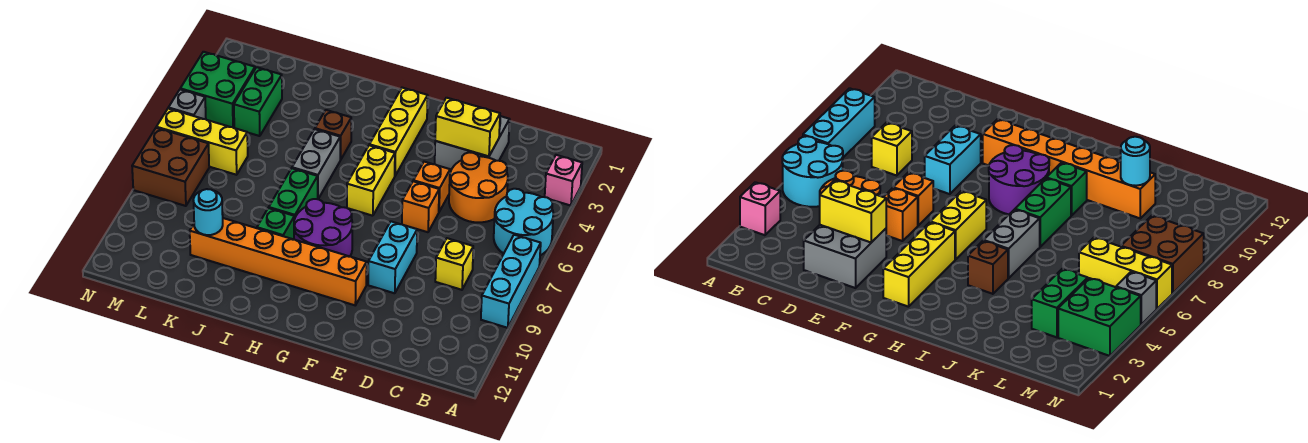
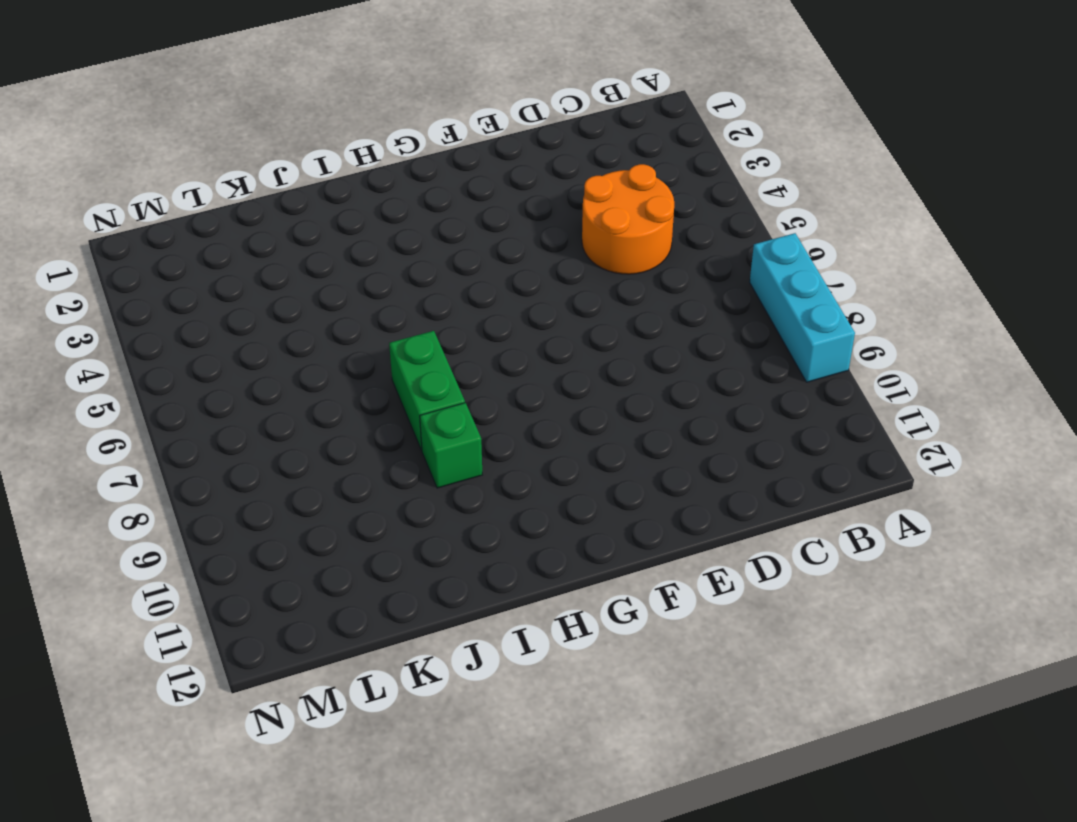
none -> pink 1x1 brick [545,155,582,206]
none -> cyan 2x2 round brick [494,189,553,255]
none -> yellow 1x1 brick [435,238,473,290]

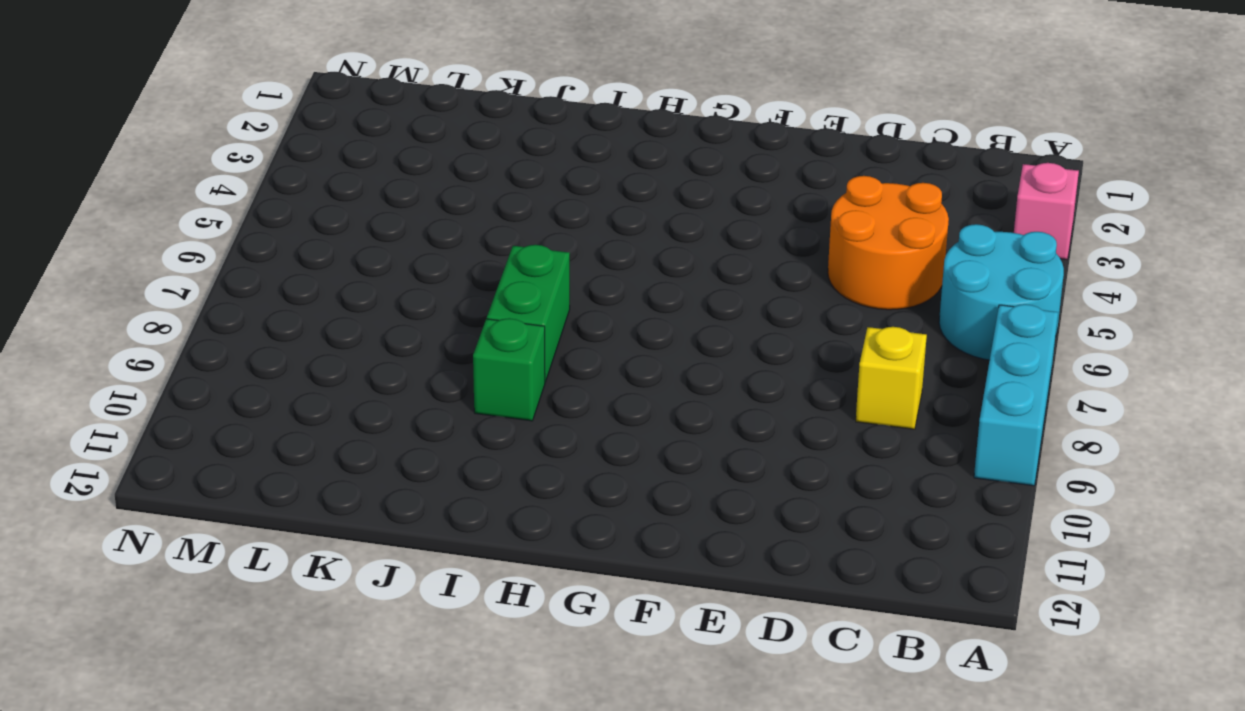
none -> grey 2x2 brick [435,116,510,170]
none -> orange 1x1 brick [413,162,450,212]
none -> orange 1x1 brick [402,181,439,232]

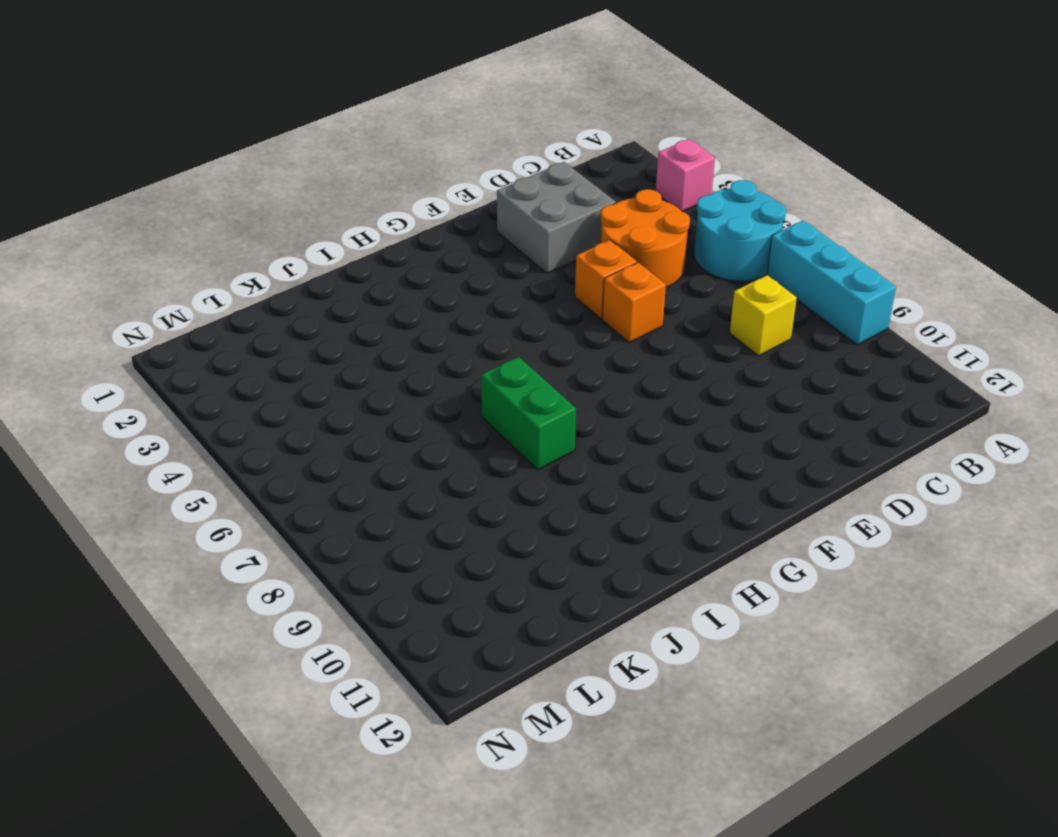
none -> cyan 1x2 brick [368,221,417,293]
none -> orange 1x6 brick [190,218,367,305]
none -> yellow 1x3 brick [369,88,428,176]

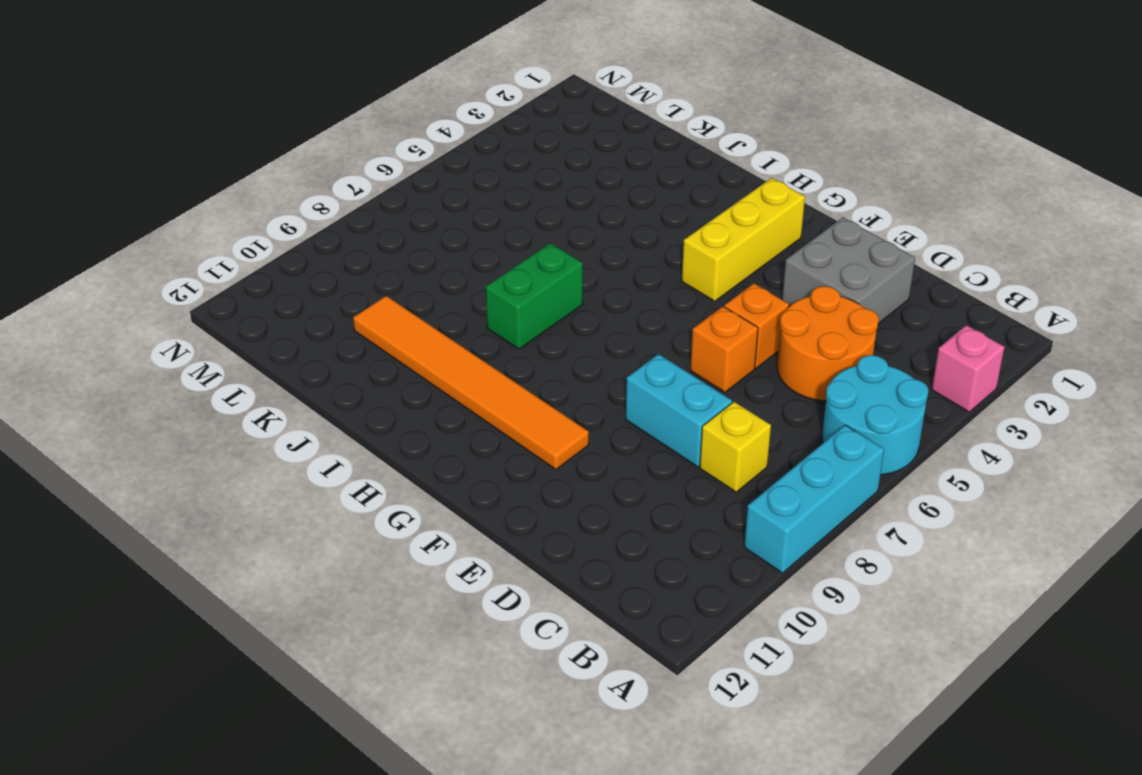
cyan 1x2 brick [626,354,732,467] -> cyan 1x2 brick turned to [368,221,417,293]
orange 1x6 tile [353,296,589,470] -> orange 1x6 brick [190,218,367,305]
none -> yellow 1x2 brick [347,145,395,216]
none -> purple 2x2 round brick [294,199,352,257]
none -> brown 1x1 brick [315,110,351,160]

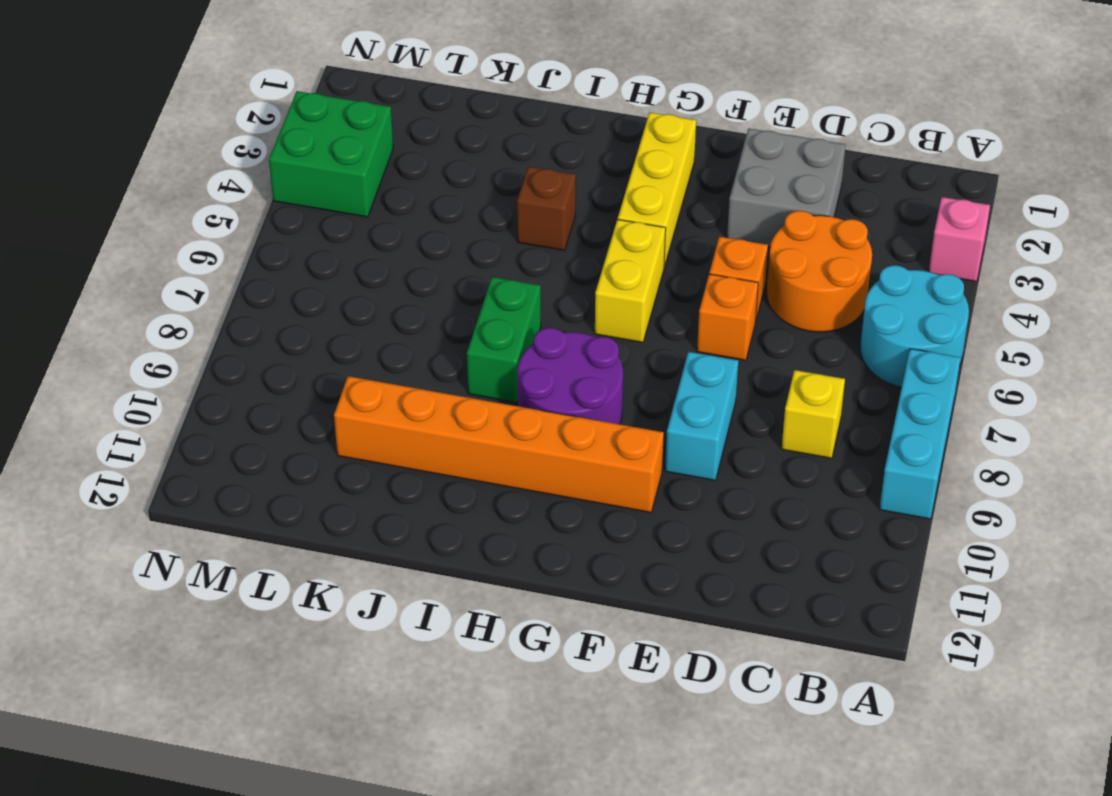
none -> grey 1x2 brick [292,129,340,199]
none -> green 1x1 brick [257,208,294,240]
none -> green 1x2 brick [234,67,282,136]

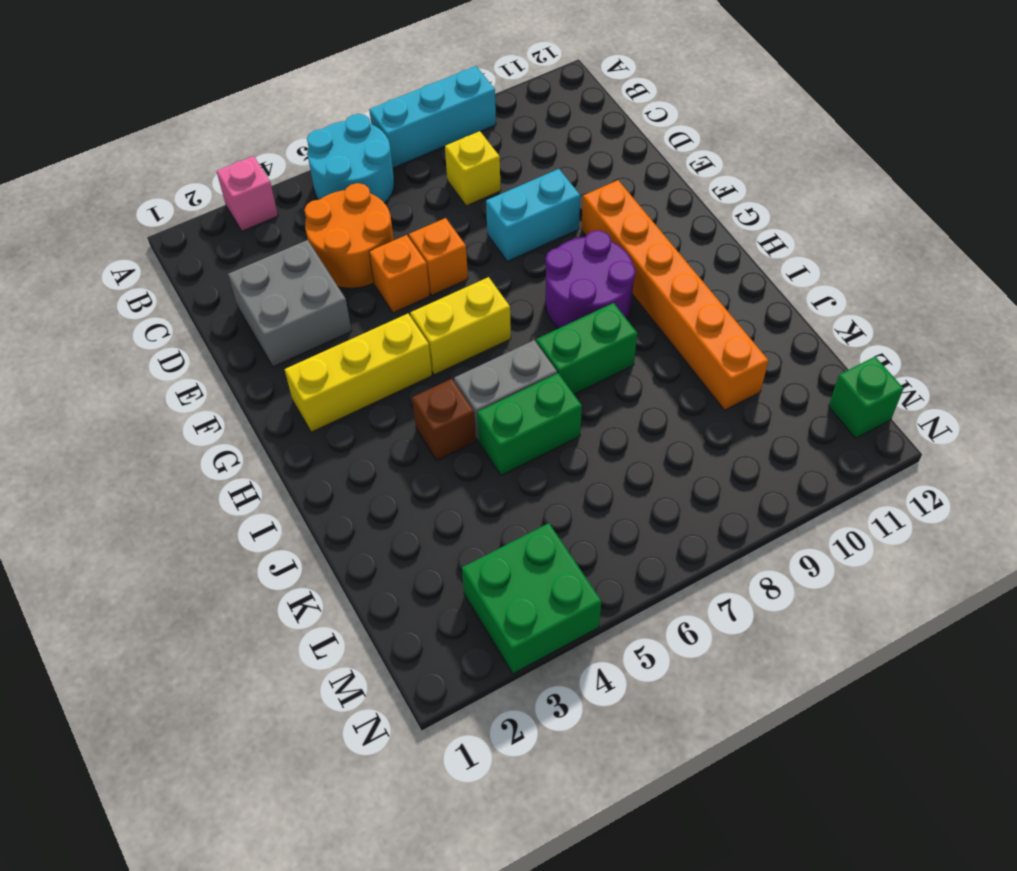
green 1x2 brick [477,373,582,475] -> green 1x2 brick moved to [234,67,282,136]
green 1x1 brick [829,357,904,438] -> green 1x1 brick moved to [257,208,294,240]
none -> yellow 1x3 brick [156,109,248,175]
none -> brown 2x2 brick [132,128,209,206]
none -> grey 1x1 brick [168,89,206,119]

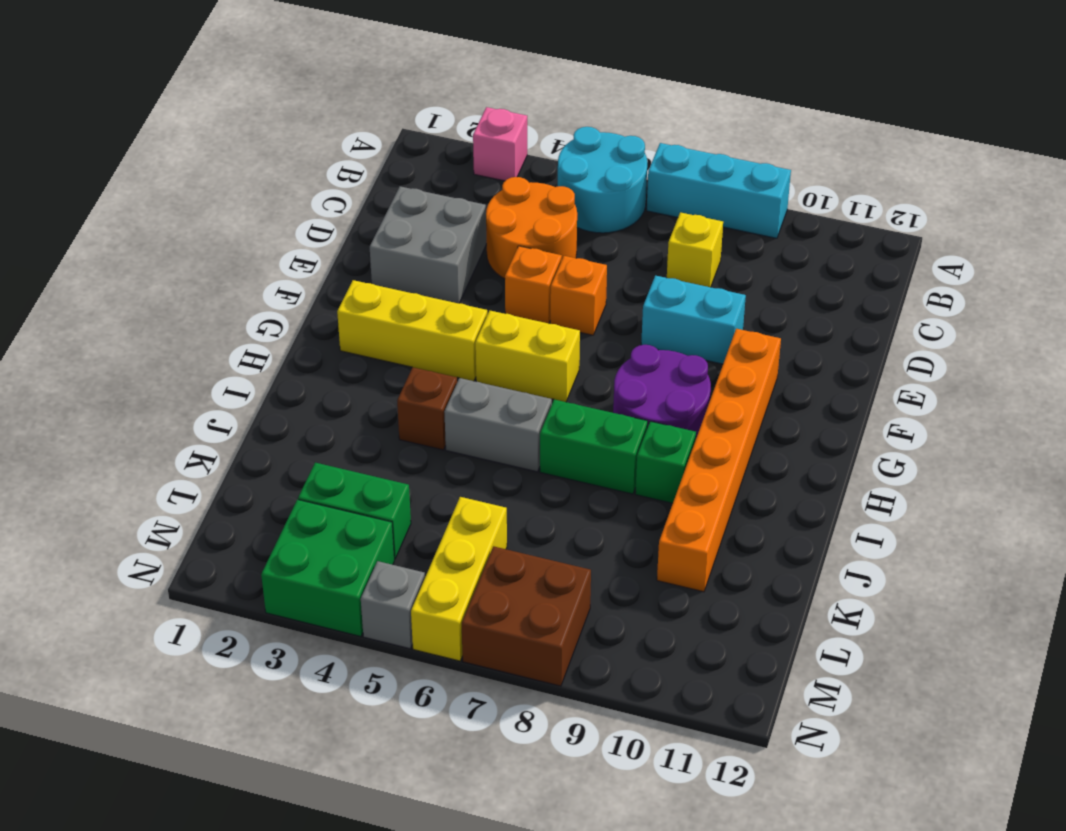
none -> yellow 1x2 brick [435,98,500,156]
none -> cyan 1x1 round brick [193,189,223,235]

